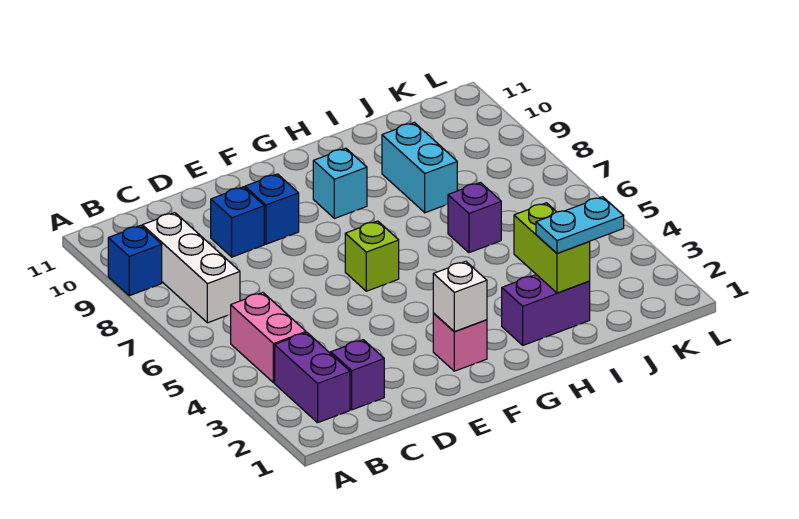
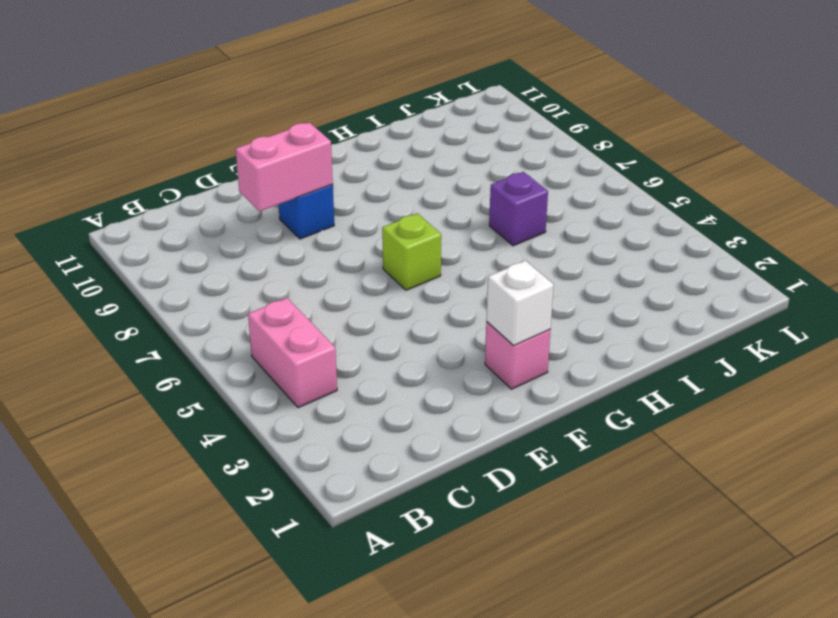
pink 1x2 brick [236,123,333,211] -> none
none -> blue 1x1 brick [108,225,162,296]
none -> purple 1x2 brick [275,333,350,423]
none -> white 1x3 brick [142,213,240,323]

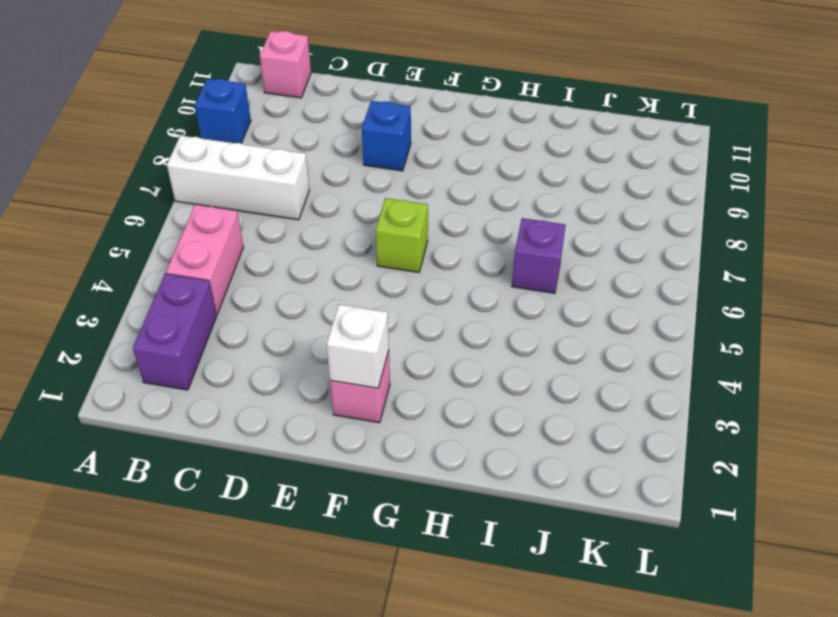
white 1x3 brick [167,136,309,220] -> white 1x3 brick turned to [142,213,240,323]
pink 1x1 brick [260,31,311,98] -> none
none -> purple 1x1 brick [331,340,384,410]
none -> blue 1x1 brick [211,187,264,257]
none -> cyan 1x1 brick [313,148,367,218]

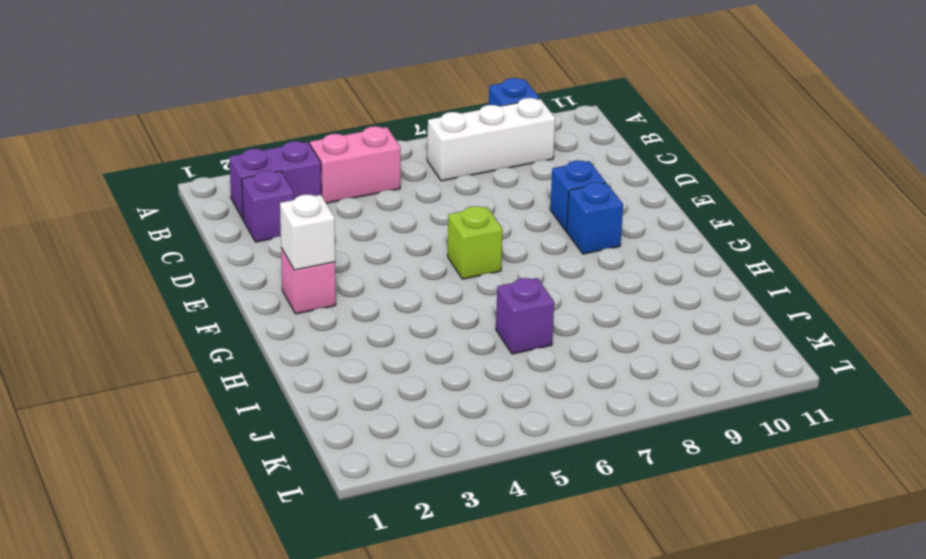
blue 1x1 brick [567,182,623,254] -> blue 1x1 brick moved to [211,187,264,257]
none -> cyan 1x1 brick [313,148,367,218]
none -> purple 1x2 brick [502,275,590,345]
none -> cyan 1x2 brick [382,122,457,213]

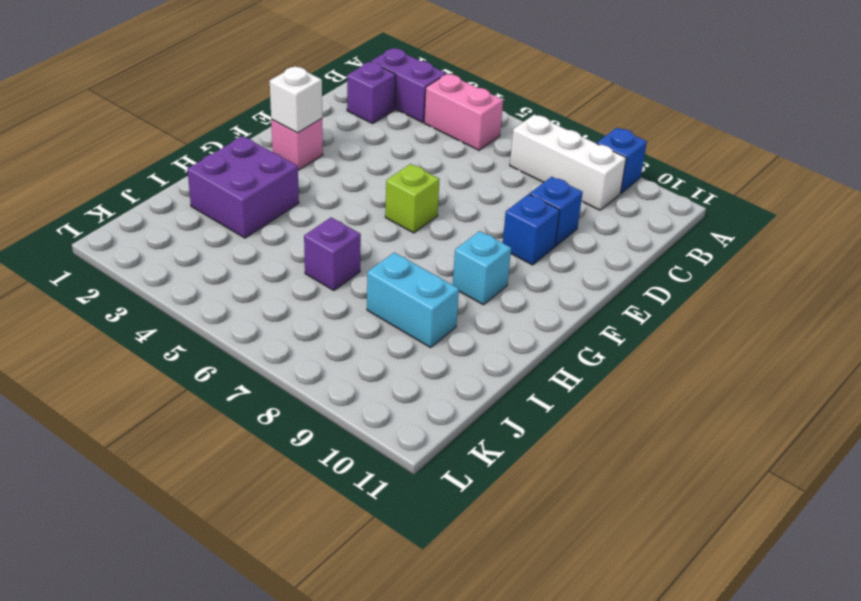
purple 2x2 brick [187,136,299,238] -> purple 1x2 brick [502,275,590,345]
none -> lime 1x2 brick [514,203,590,293]
none -> cyan 1x2 plate [536,197,624,253]

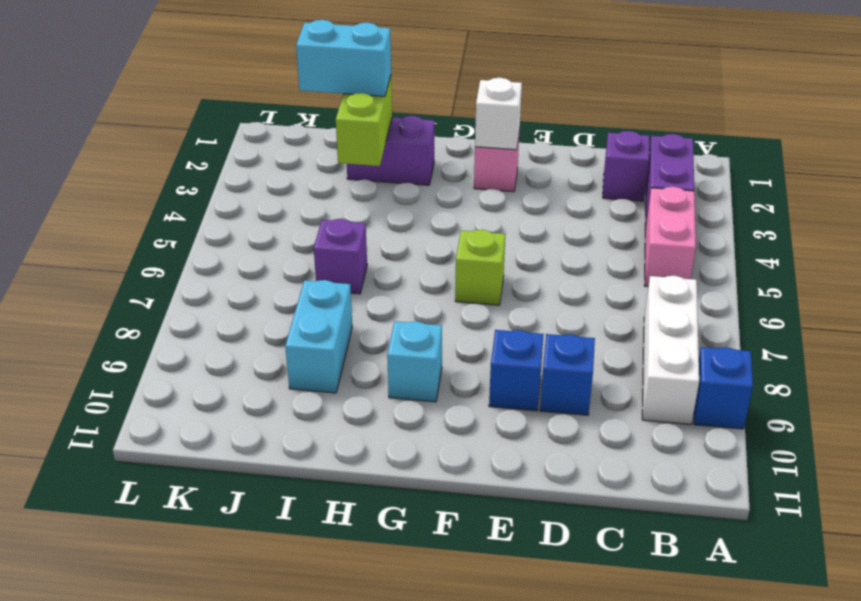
cyan 1x2 brick [296,20,391,96] -> cyan 1x2 plate [536,197,624,253]

